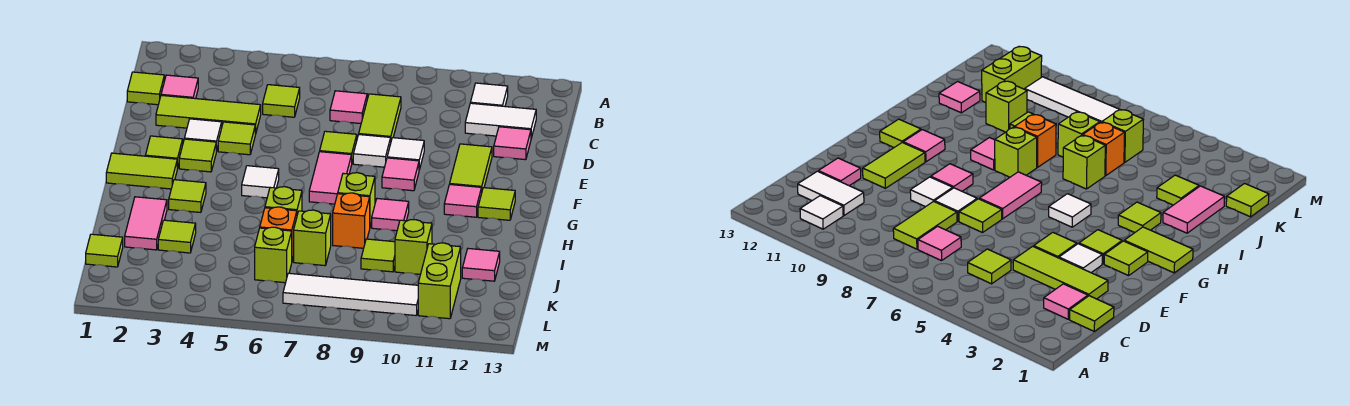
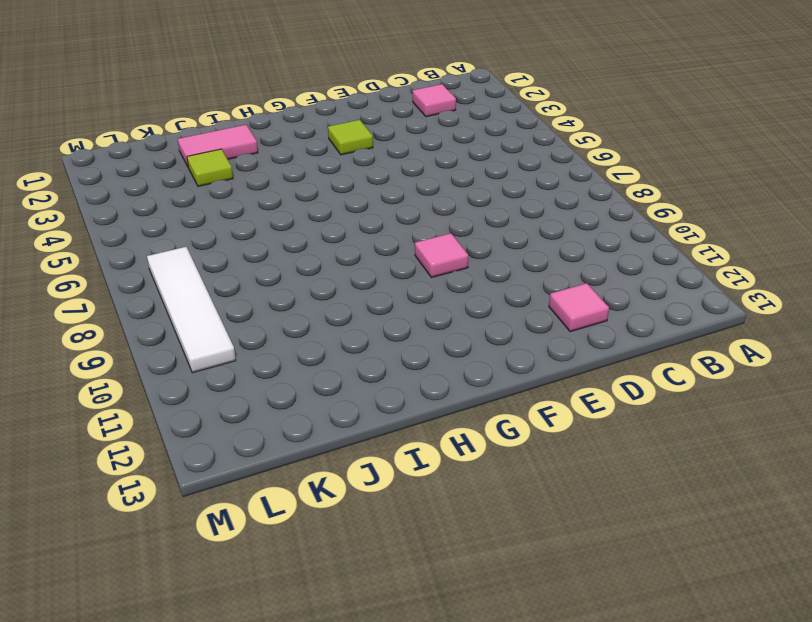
none -> white 1x1 tile [470,83,508,106]
none -> lime 1x1 tile [127,72,164,105]
none -> lime 1x1 tile [263,85,300,117]
none -> pink 1x1 tile [330,91,367,124]

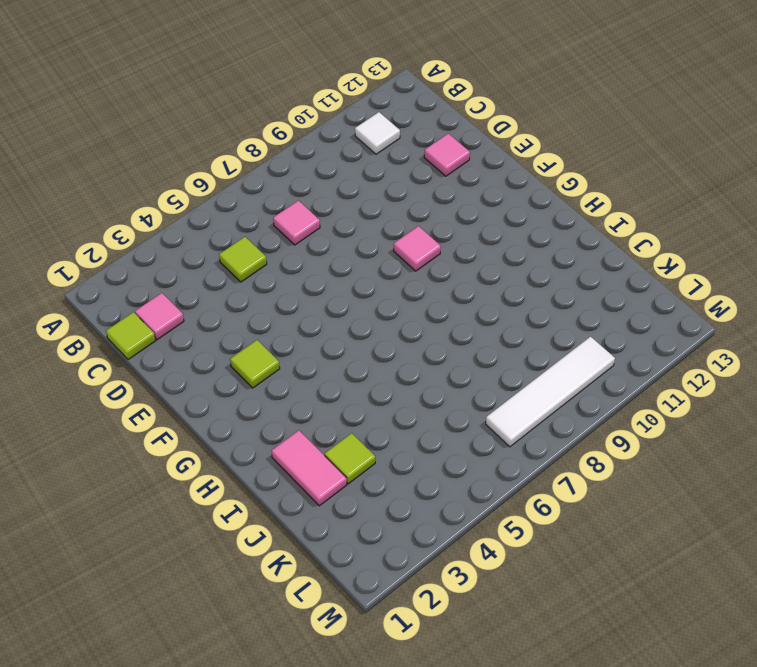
none -> lime 1x2 tile [359,94,401,140]
none -> white 1x2 tile [465,103,536,138]
none -> lime 1x3 tile [156,95,261,134]
none -> white 1x1 tile [184,119,222,151]

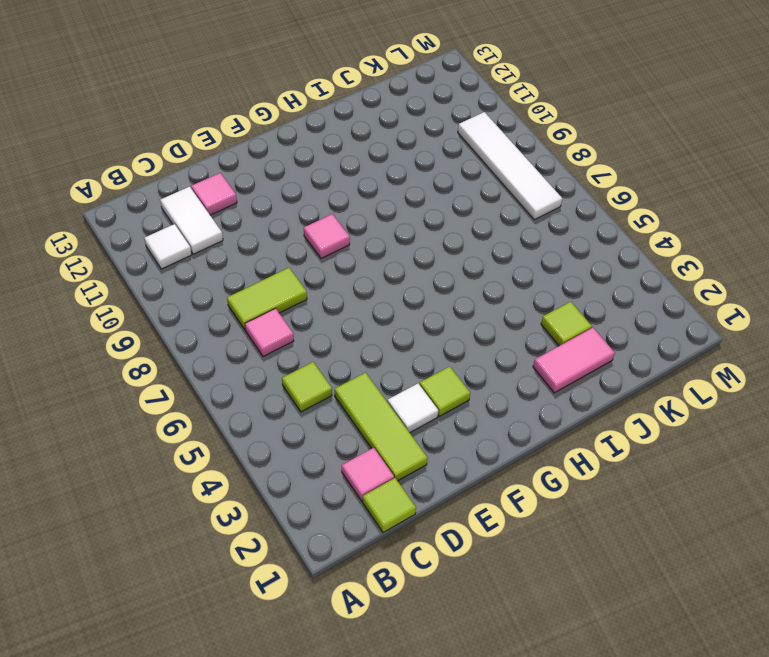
none -> lime 1x1 tile [218,122,255,155]
none -> lime 1x1 tile [320,131,357,162]
none -> white 1x1 tile [353,135,391,167]
none -> white 1x1 tile [387,138,424,170]

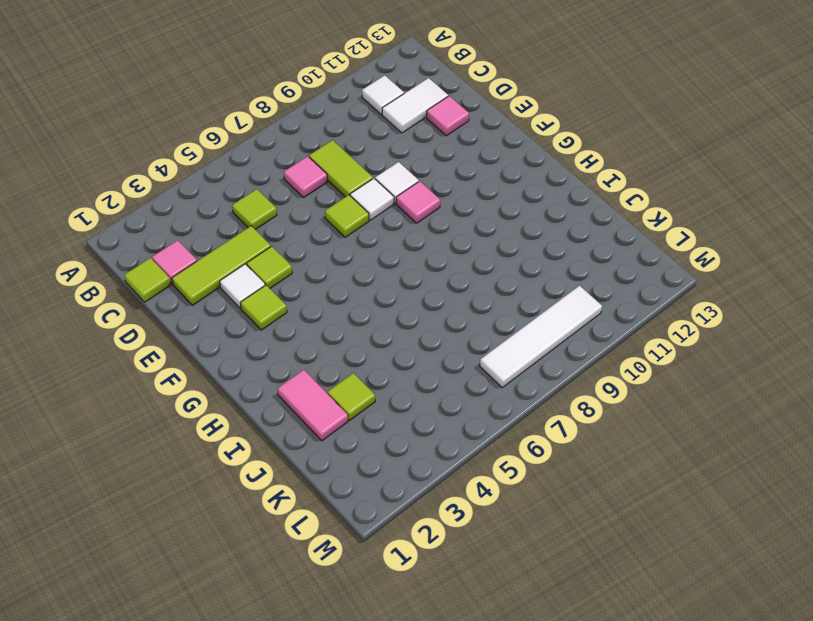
none -> lime 1x2 tile [450,144,492,190]
none -> lime 1x1 tile [145,136,183,168]
none -> pink 1x2 tile [309,152,352,204]
none -> lime 1x2 tile [106,153,177,189]

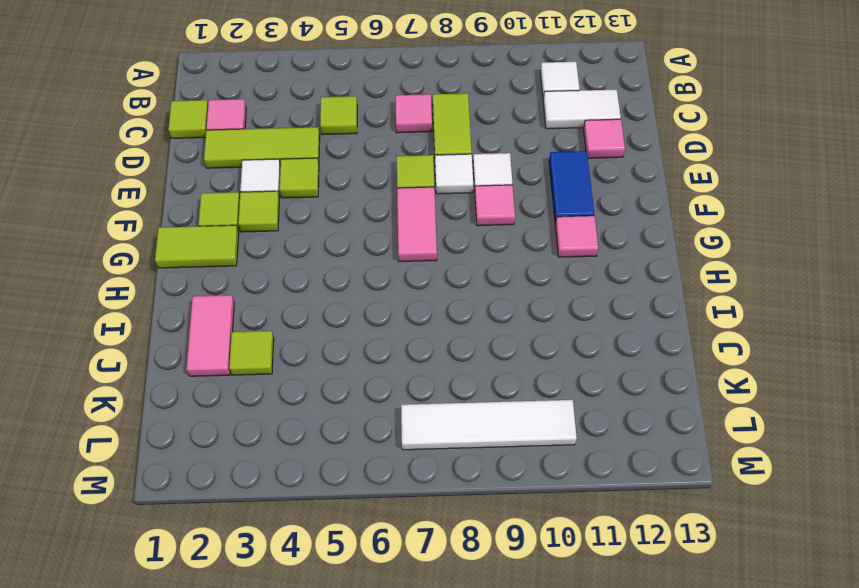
blue 1x2 tile [549,151,594,223] -> lime 1x2 tile [450,144,492,190]
none -> white 1x1 tile [242,166,279,198]
none -> lime 1x1 tile [478,188,515,220]
none -> lime 1x1 tile [169,180,206,212]
none -> lime 1x1 brick [338,173,375,226]

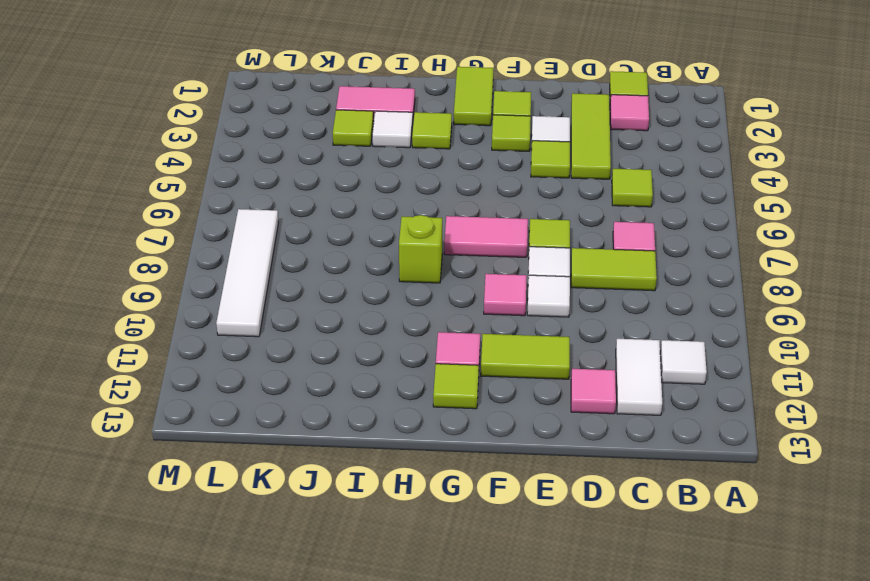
white 1x1 tile [372,111,413,148] -> white 1x1 tile moved to [242,166,279,198]
none -> pink 1x1 tile [372,199,409,231]
none -> lime 1x1 brick [265,187,302,215]
none -> orange 1x1 brick [333,193,370,248]
none -> orange 1x1 brick [260,207,297,260]

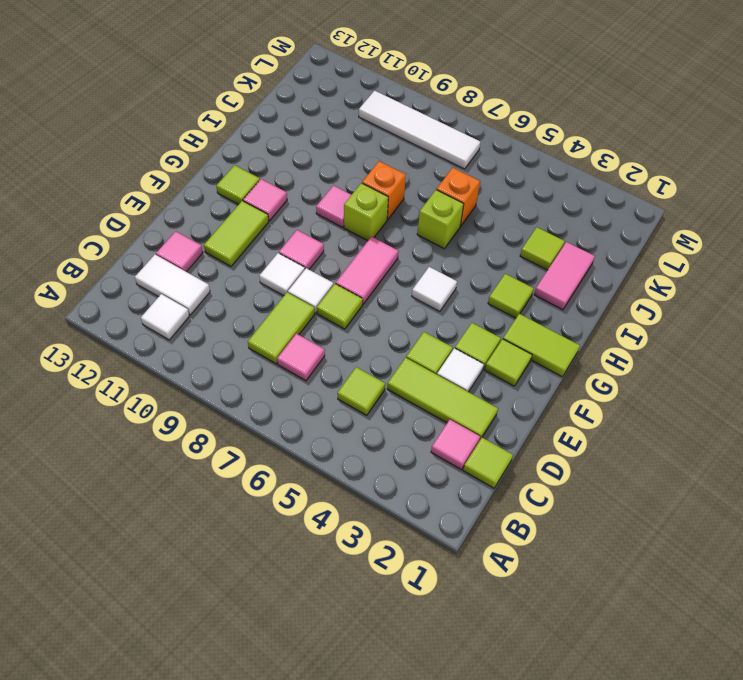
none -> lime 1x1 brick [294,210,331,266]
none -> lime 1x1 tile [361,239,395,272]
none -> lime 1x1 brick [395,220,432,274]
none -> pink 1x1 tile [462,248,500,281]

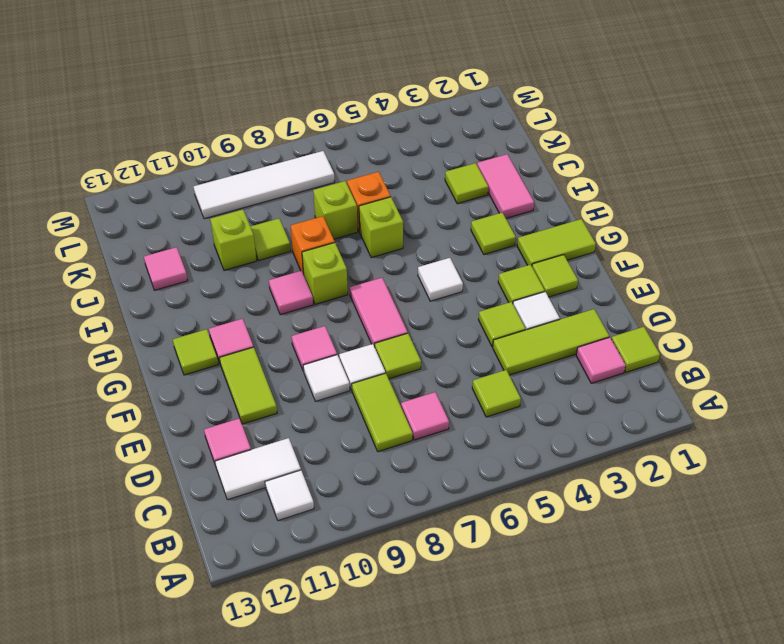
none -> lime 1x1 tile [86,234,123,267]
none -> lime 1x1 brick [255,227,292,283]
none -> lime 1x2 brick [418,243,461,319]

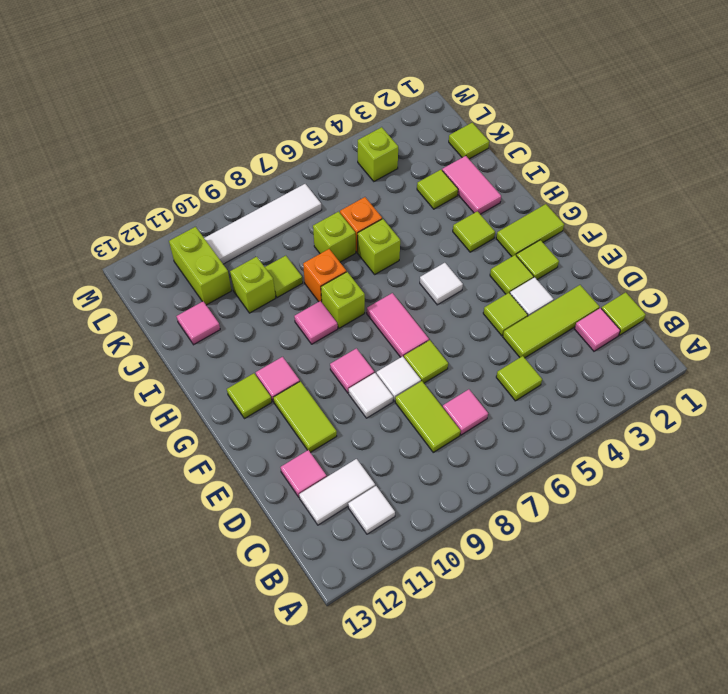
lime 1x1 brick [358,127,398,181] -> lime 1x1 brick moved to [255,227,292,283]

